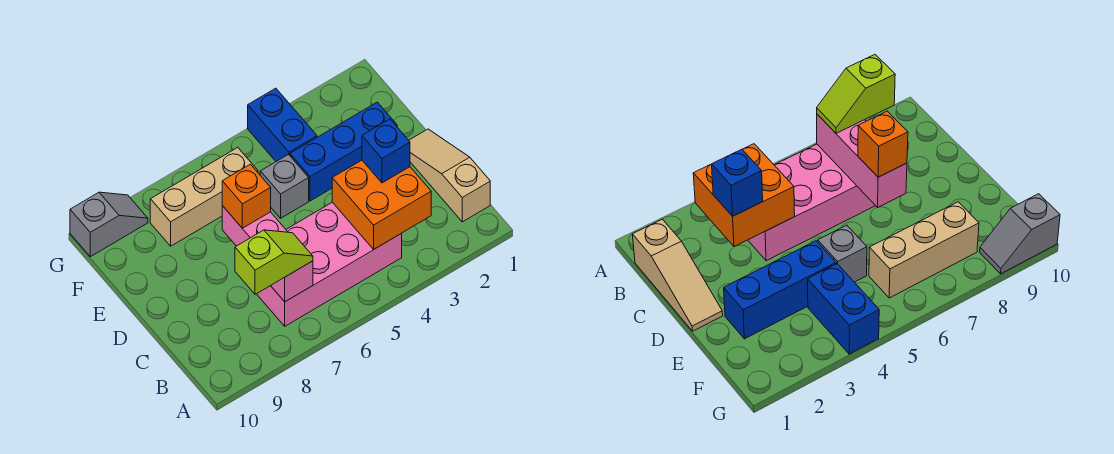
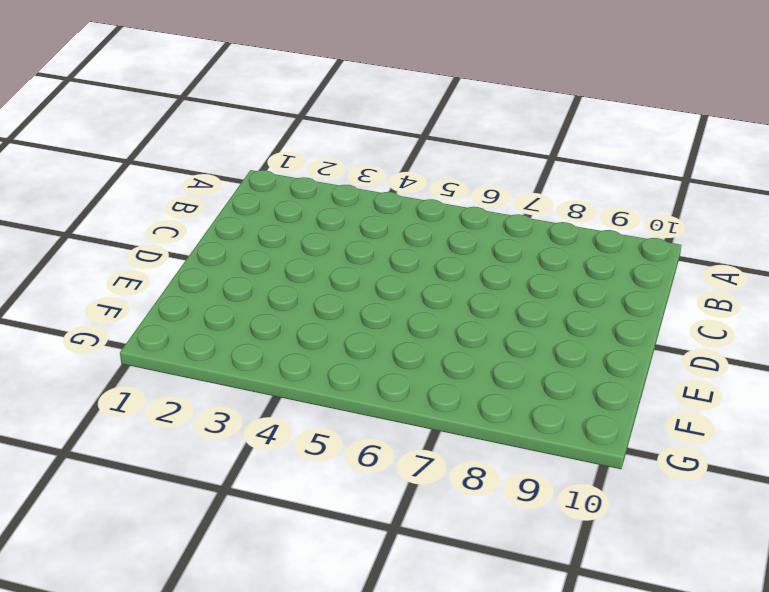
none -> tan 1x3 slope [409,129,490,222]
none -> pink 2x4 brick [257,202,402,326]
none -> blue 1x3 brick [290,102,397,201]

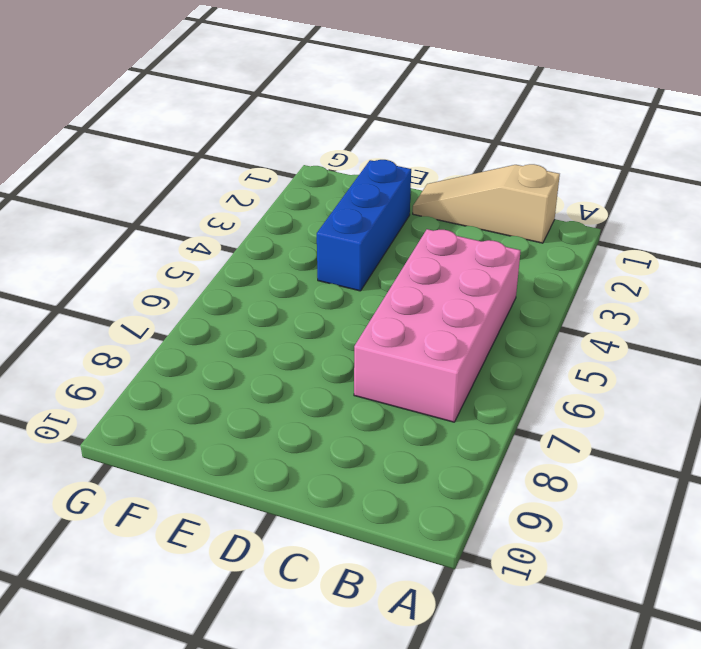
none -> grey 1x1 brick [260,155,309,218]
none -> blue 1x2 brick [248,88,317,161]
none -> tan 1x3 brick [150,148,258,246]

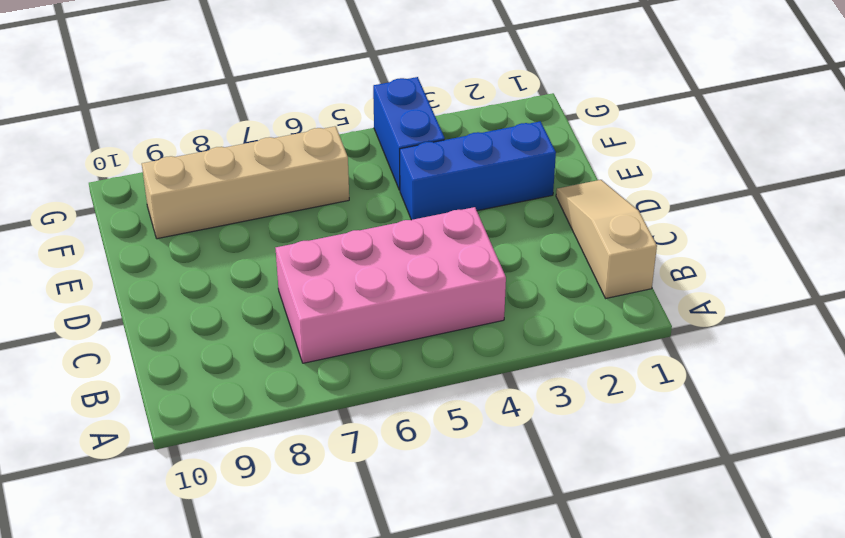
tan 1x4 brick [142,126,349,239] -> tan 1x3 brick [150,148,258,246]
none -> grey 1x1 brick [260,155,309,218]
none -> grey 1x2 slope [70,192,148,257]
none -> orange 2x2 brick [332,160,431,249]

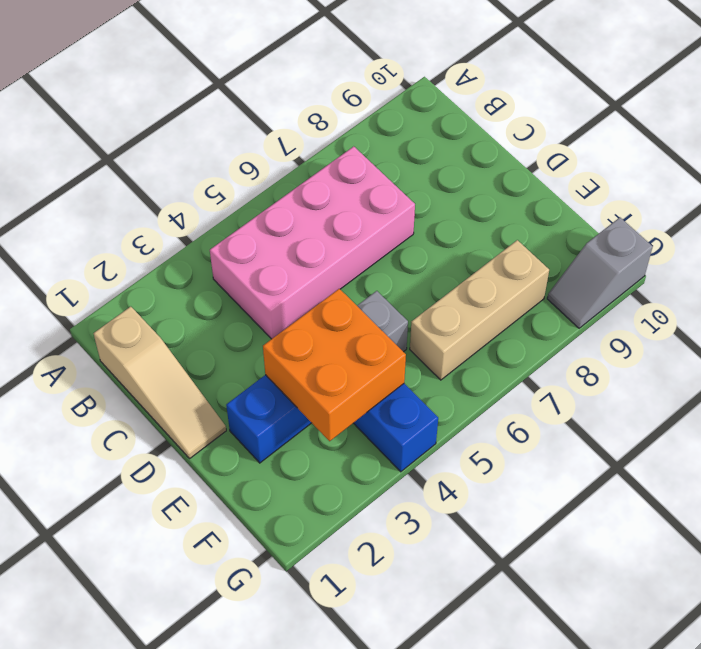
orange 2x2 brick [263,289,406,441] -> orange 2x2 brick moved to [332,160,431,249]
none -> pink 1x3 brick [222,206,313,302]
none -> lime 1x2 slope [235,230,313,294]
none -> blue 1x1 brick [362,119,410,183]

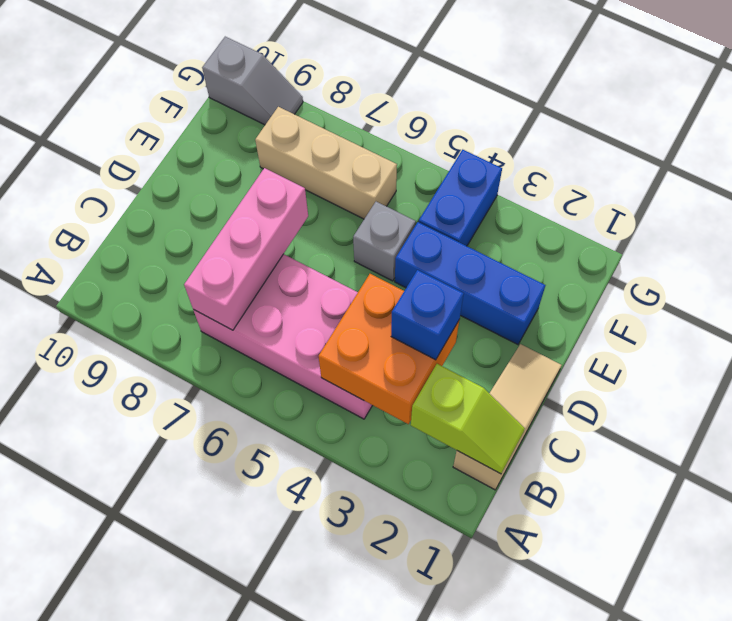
lime 1x2 slope [411,364,525,474] -> lime 1x2 slope moved to [235,230,313,294]
none -> orange 1x1 brick [222,164,271,228]

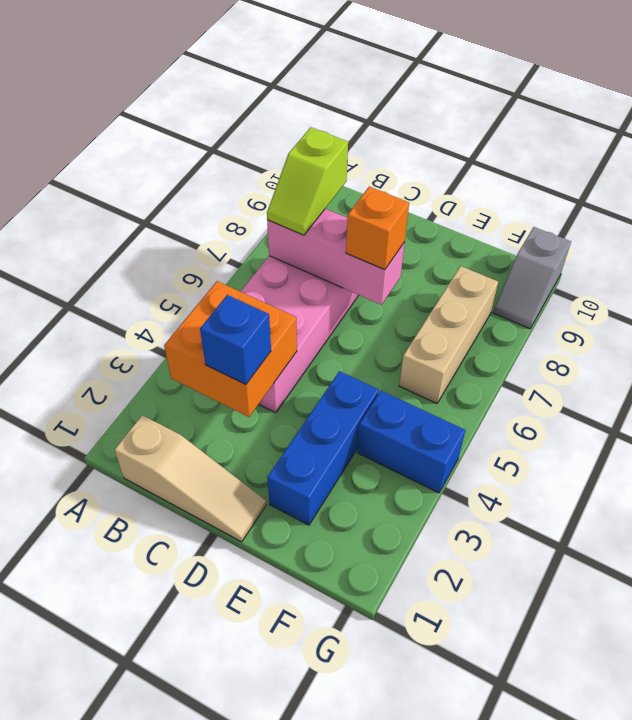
none -> grey 1x1 brick [260,155,309,218]

